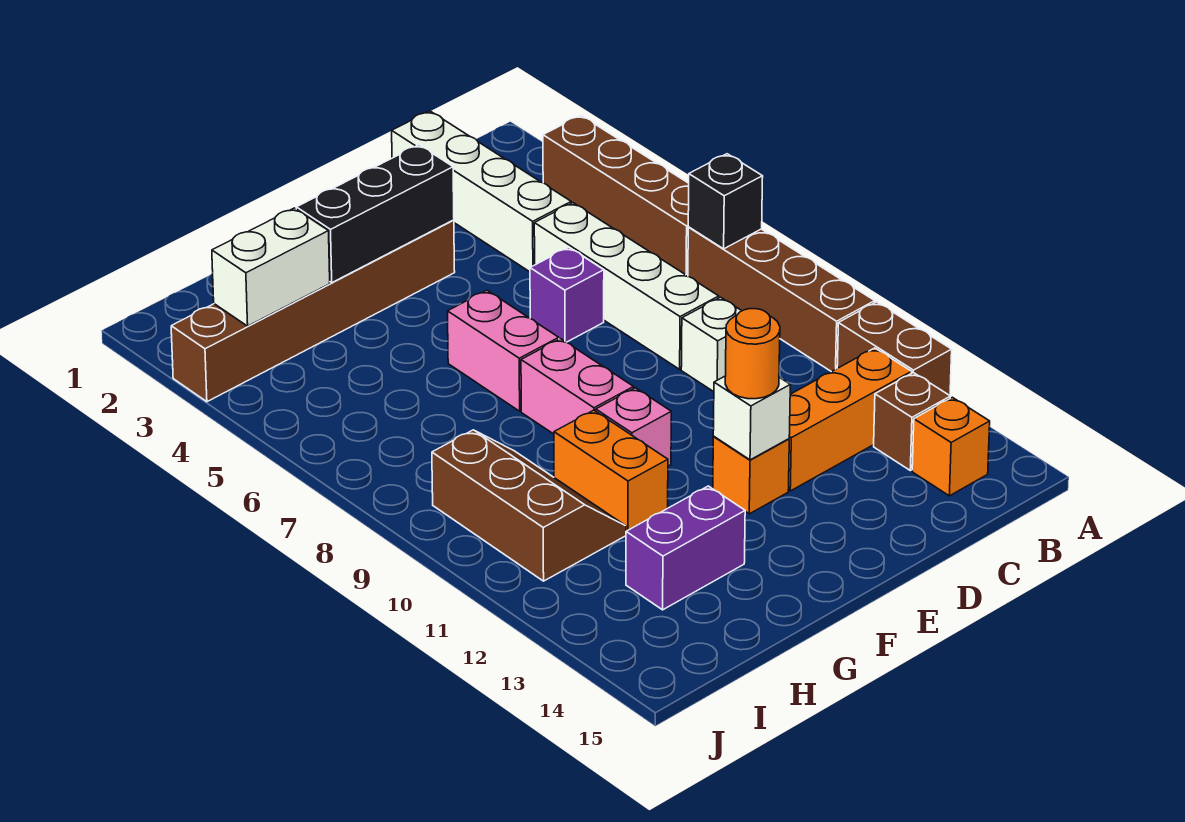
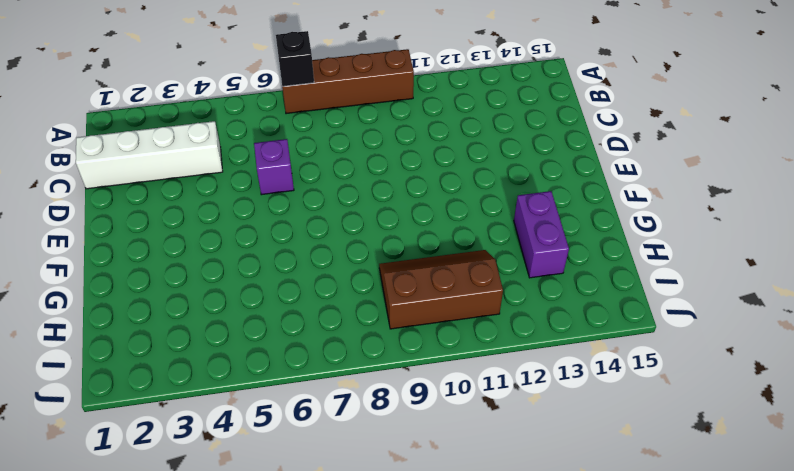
none -> brown 1x4 brick [543,116,689,276]
none -> brown 1x2 brick [837,302,952,395]
none -> orange 1x3 brick [788,348,912,491]

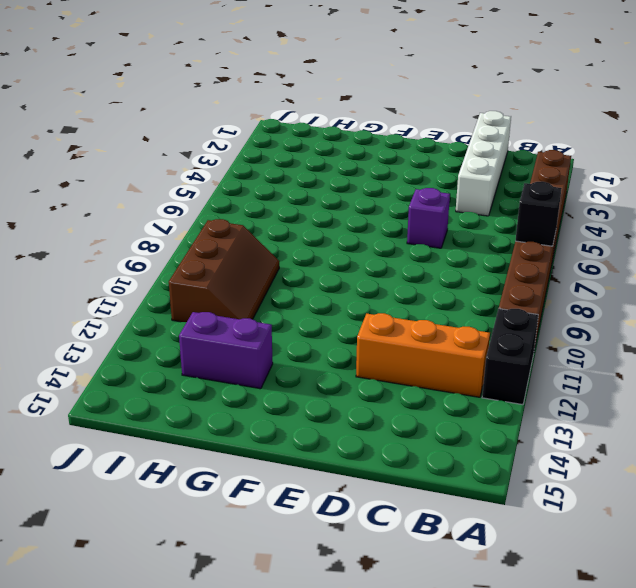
black 1x2 brick [482,309,538,405] -> brown 1x2 brick [837,302,952,395]
none -> brown 1x1 brick [874,373,950,471]
none -> orange 1x1 brick [912,397,990,496]
none -> white 1x4 brick [534,203,719,369]

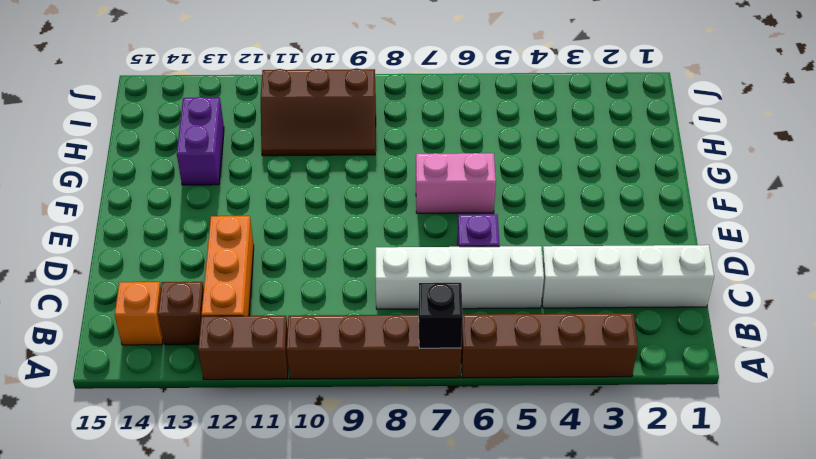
none -> white 1x1 brick [681,297,741,392]
none -> brown 1x6 brick [171,220,455,402]
none -> orange 1x1 brick [713,437,789,514]

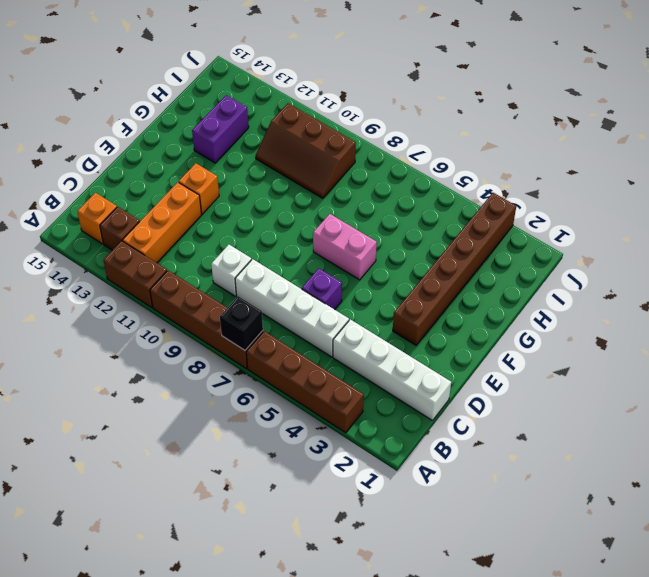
none -> pink 1x2 brick [521,339,634,434]
none -> pink 1x1 brick [596,388,671,466]
none -> orange 1x2 brick [554,410,668,531]

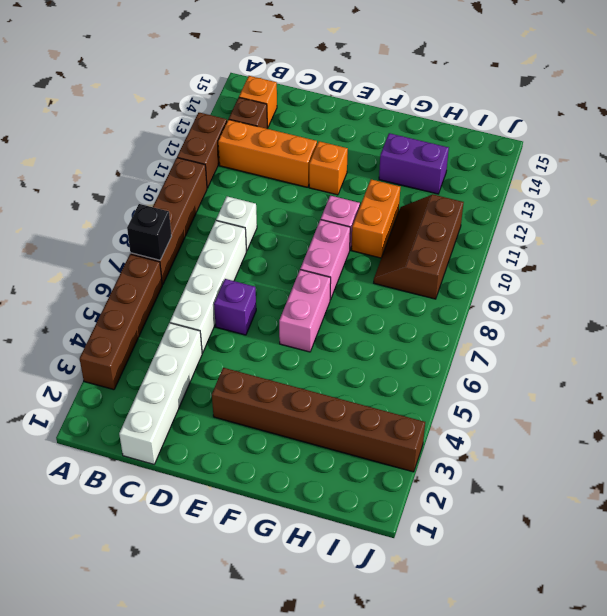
none -> black 1x3 brick [296,145,454,282]
none -> white 1x1 brick [713,376,790,460]
none -> white 1x2 brick [212,208,330,326]

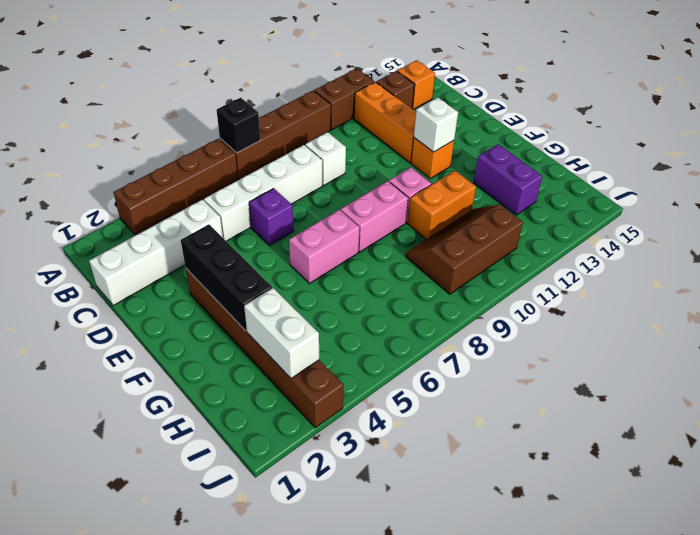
none -> orange 1x1 round brick [725,309,780,399]

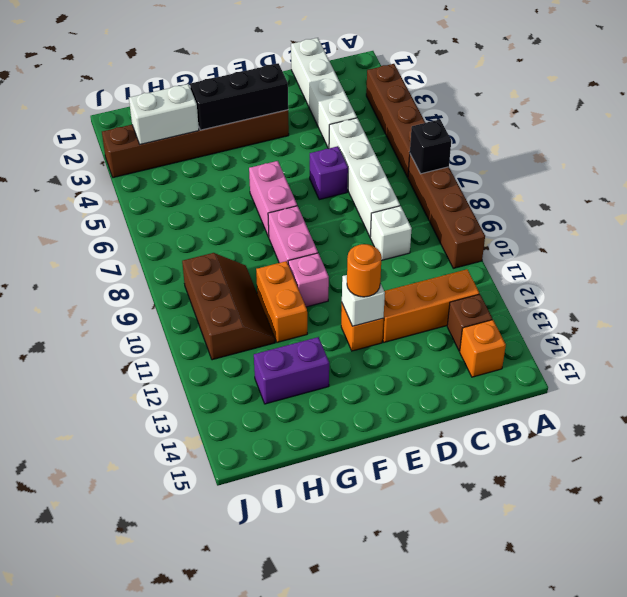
none -> brown 1x2 brick [837,302,952,395]

